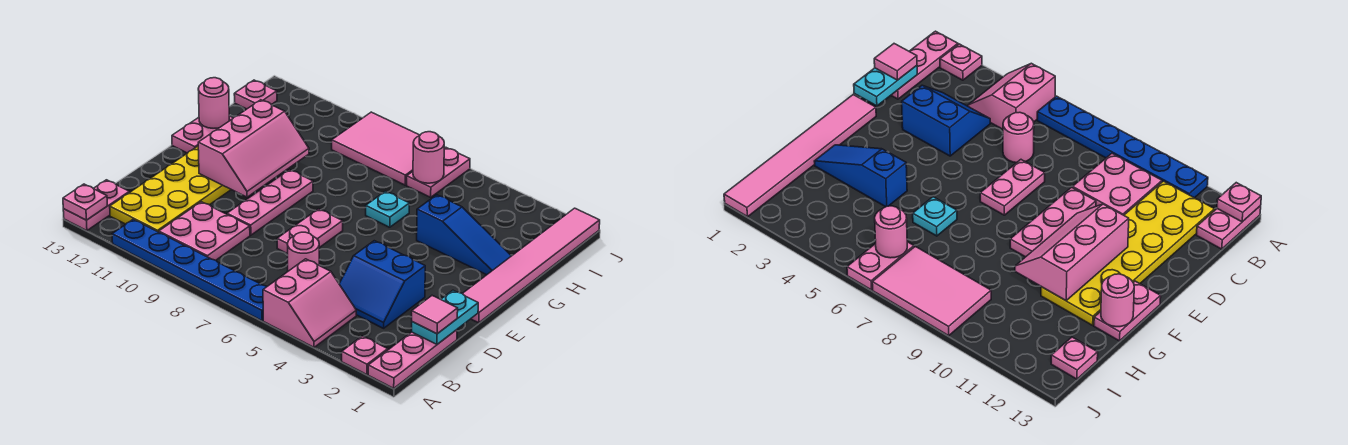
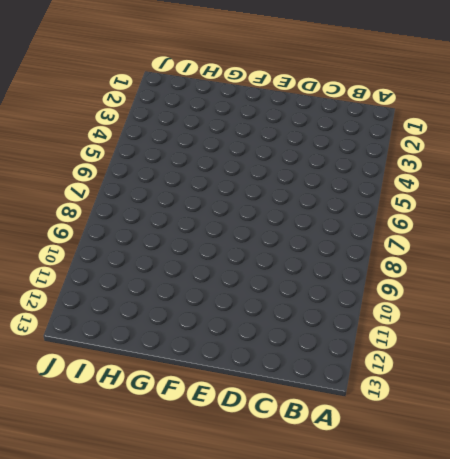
none -> pink 1x3 plate [368,330,457,388]
none -> pink 1x1 plate [342,336,388,375]
none -> pink 2x2 slope [263,259,356,347]

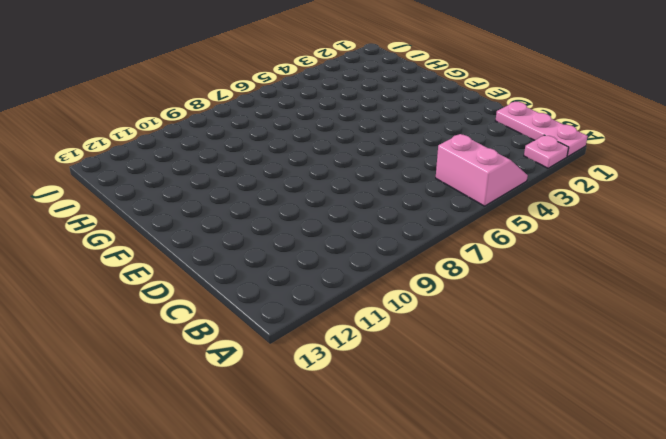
none -> blue 1x6 plate [112,219,267,321]
none -> pink 1x2 plate [63,180,129,231]
none -> pink 2x2 plate [159,202,250,260]

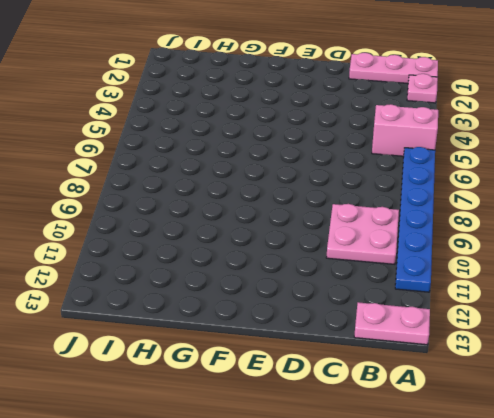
none -> yellow 2x6 plate [110,146,231,232]
none -> blue 2x2 slope [339,241,425,328]
none -> pink 1x1 round brick [287,232,319,271]

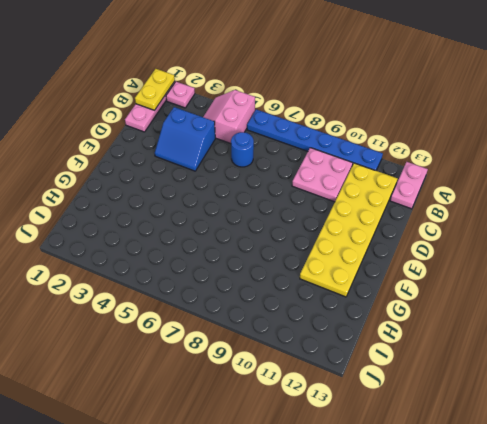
yellow 1x2 plate [135,69,175,110] -> none
blue 2x2 slope [155,107,215,171] -> blue 2x2 slope turned to [339,241,425,328]
blue 1x1 round brick [231,132,254,167] -> pink 1x1 round brick [287,232,319,271]
none -> pink 1x2 plate [277,209,343,254]
none -> pink 1x3 plate [227,170,313,235]
none -> pink 1x6 tile [462,208,600,323]

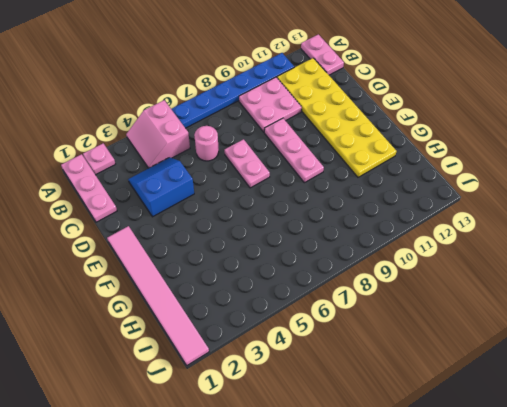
none -> pink 1x2 plate [172,116,233,153]
none -> blue 1x3 slope [417,195,511,275]
none -> cyan 1x1 plate [366,191,410,227]

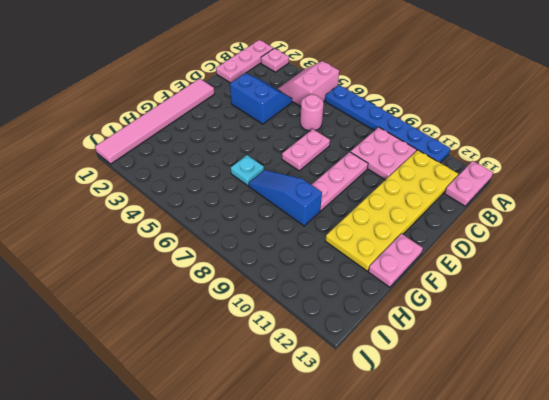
blue 1x3 slope [248,170,322,226] -> blue 1x3 slope moved to [417,195,511,275]
none -> pink 1x2 plate [407,148,470,197]
none -> pink 2x3 tile [332,112,445,185]
none -> pink 1x1 plate [234,80,277,109]

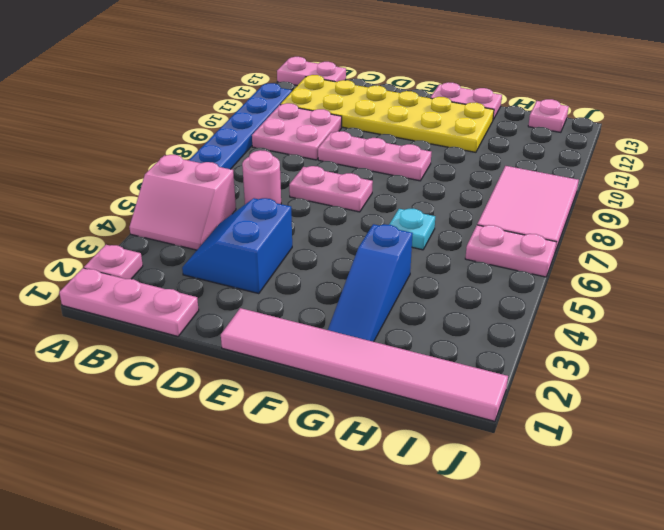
none -> pink 1x1 plate [63,184,107,220]
none -> cyan 1x2 plate [412,290,478,344]
none -> pink 2x3 slope [198,100,309,197]

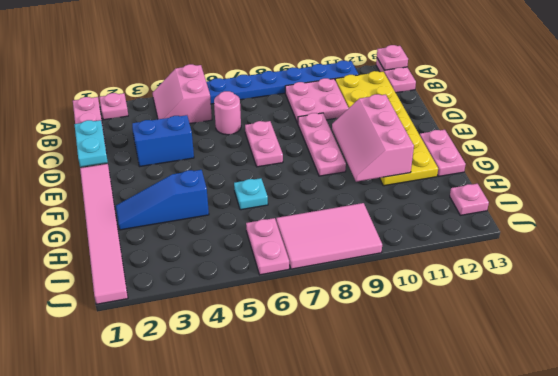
none -> pink 1x1 round brick [198,78,229,128]
none -> pink 1x1 round brick [413,132,444,183]
none -> pink 1x1 tile [412,296,458,334]

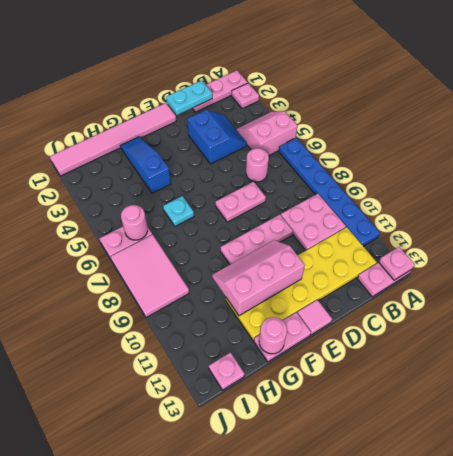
pink 1x1 tile [297,300,332,335] -> pink 1x1 tile moved to [412,296,458,334]

